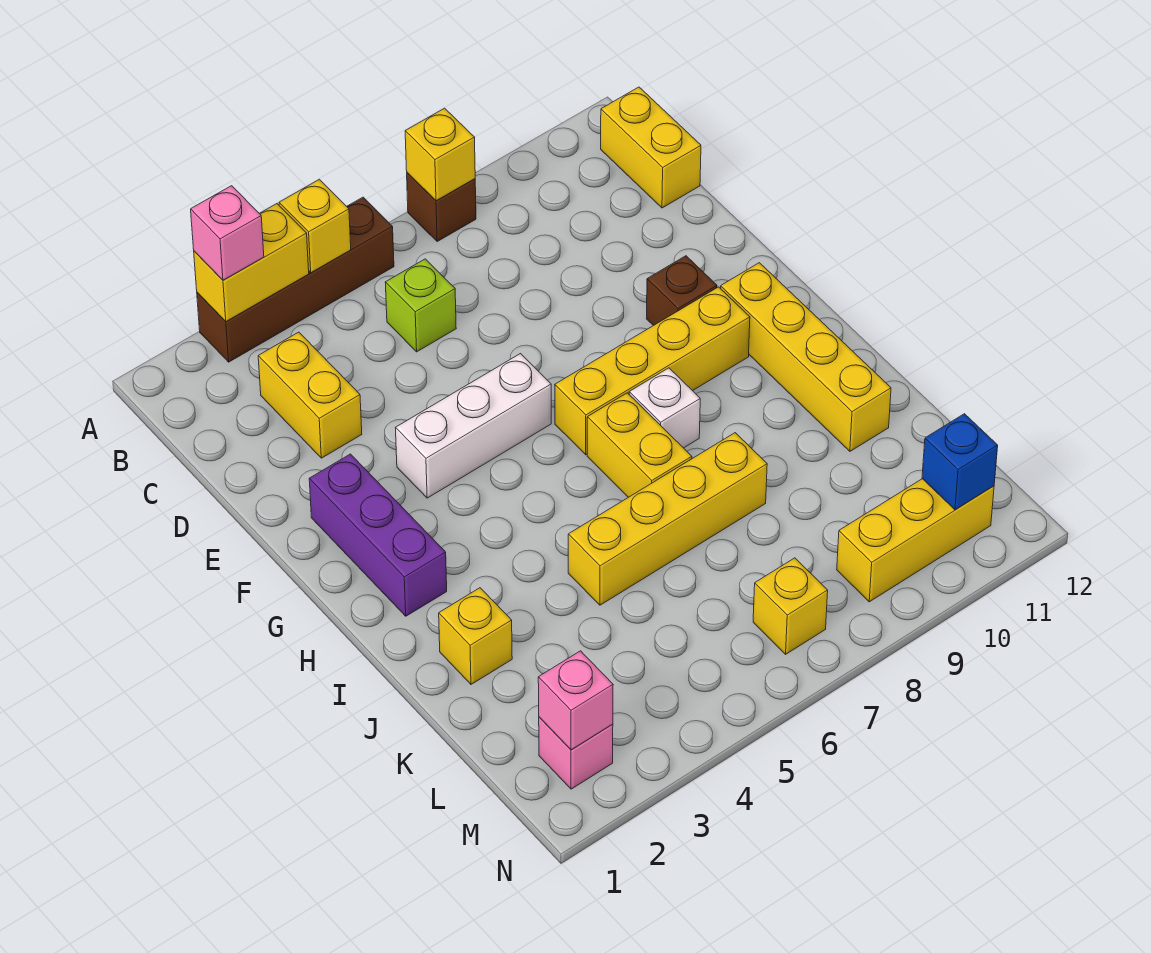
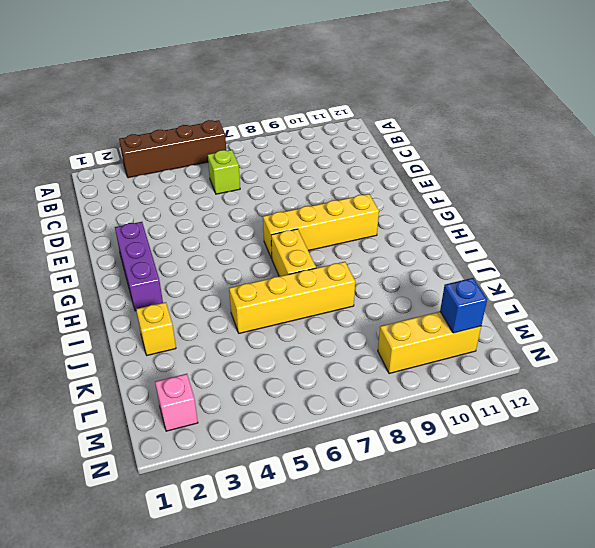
none -> brown 1x1 brick [407,173,476,242]
none -> yellow 1x2 brick [601,87,701,208]
none -> yellow 1x2 brick [258,332,362,458]

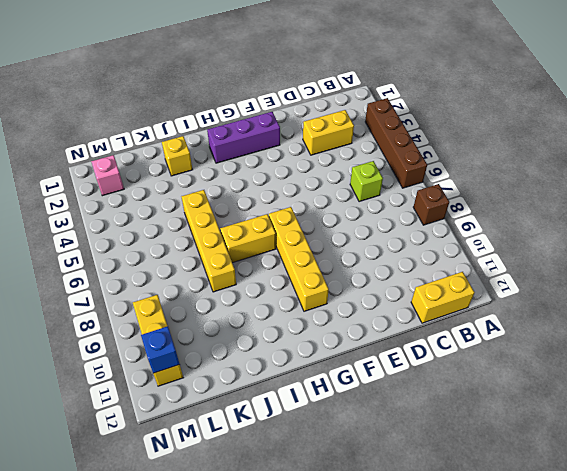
none -> white 1x3 brick [396,354,551,498]
none -> brown 1x1 brick [646,256,717,326]
none -> yellow 1x4 brick [721,263,891,451]

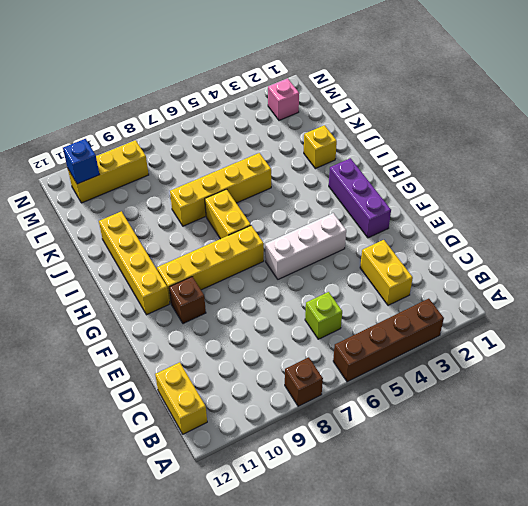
none -> white 1x1 brick [629,368,700,448]
none -> yellow 1x1 brick [753,558,828,654]
none -> yellow 1x2 brick [194,204,309,322]

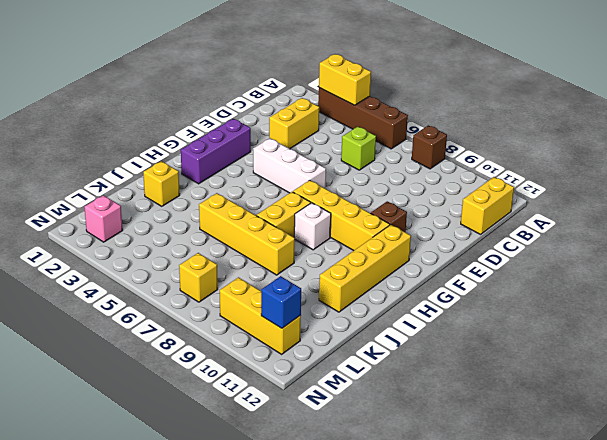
none -> yellow 1x1 brick [279,179,351,273]
none -> yellow 1x1 brick [405,108,475,201]
none -> pink 1x1 brick [538,651,613,750]

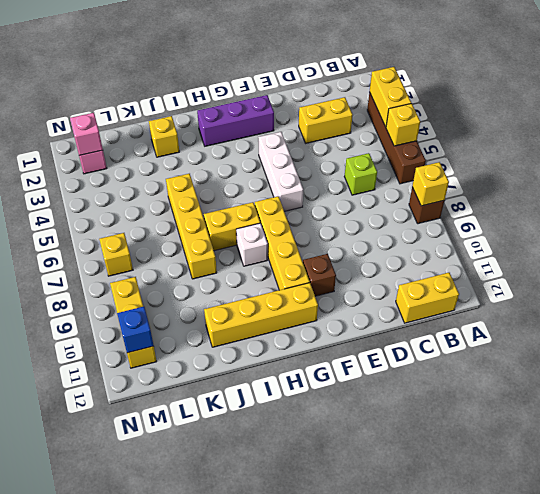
none -> pink 1x1 brick [191,186,264,280]

